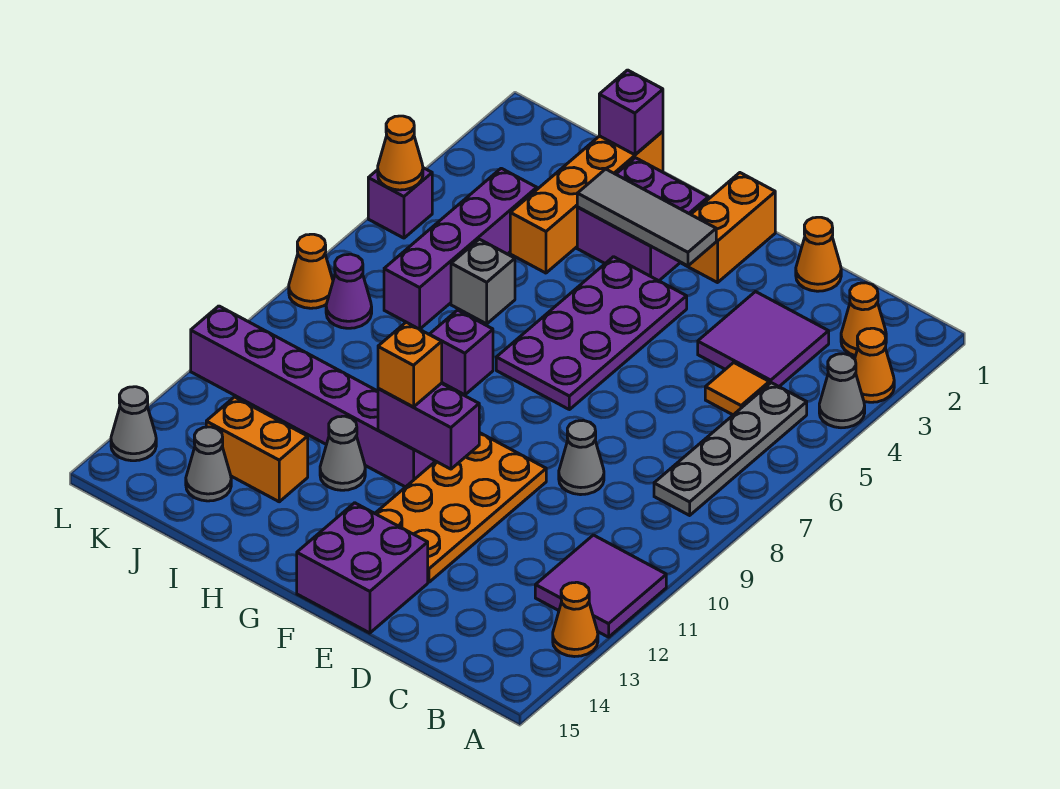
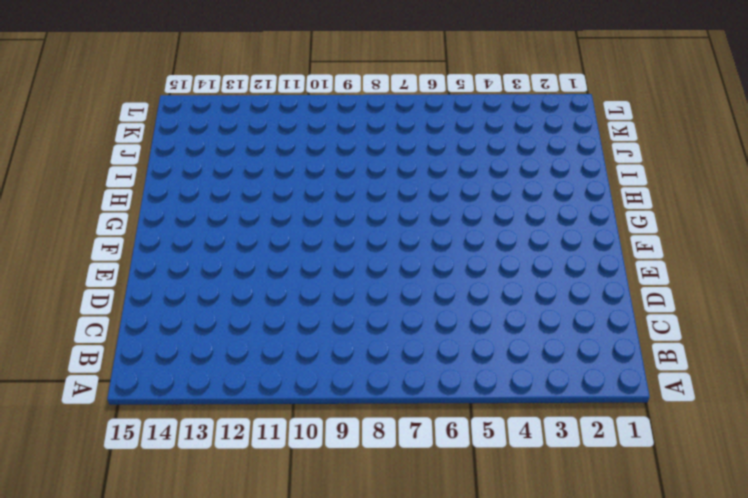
none -> orange 1x1 cone [855,328,894,402]
none -> grey 1x1 cone [819,354,865,428]
none -> purple 2x2 tile [535,535,666,637]
none -> orange 1x1 cone [553,582,598,657]

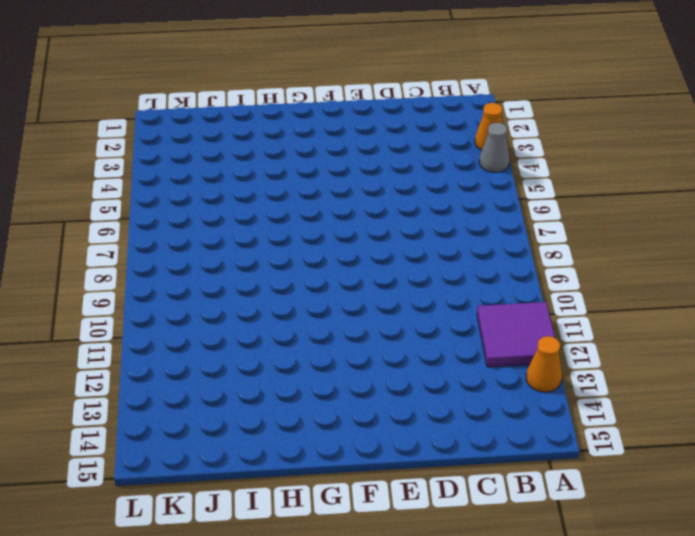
none -> orange 1x1 cone [841,283,886,356]
none -> grey 1x4 plate [654,383,807,515]
none -> purple 2x2 tile [698,292,829,386]
none -> orange 1x1 tile [705,363,769,415]

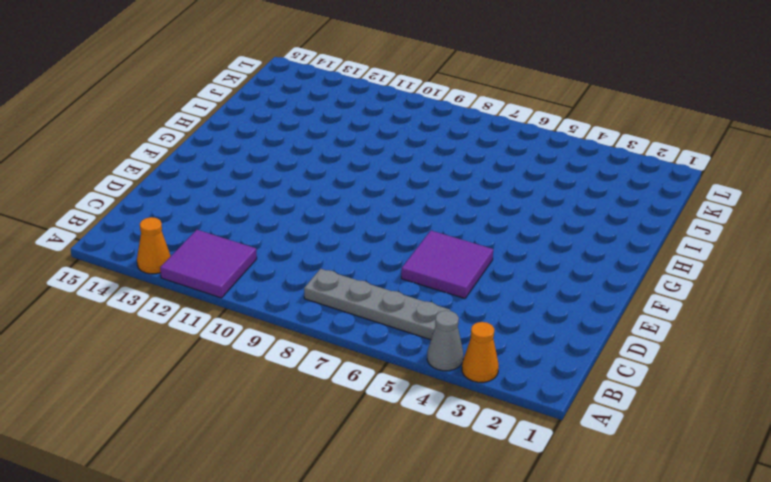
purple 2x2 tile [401,231,493,298] -> purple 2x2 tile moved to [698,292,829,386]
none -> orange 1x1 cone [841,283,886,356]
none -> orange 1x1 tile [705,363,769,415]
none -> orange 1x1 cone [796,217,841,291]
none -> grey 1x1 cone [559,420,604,495]

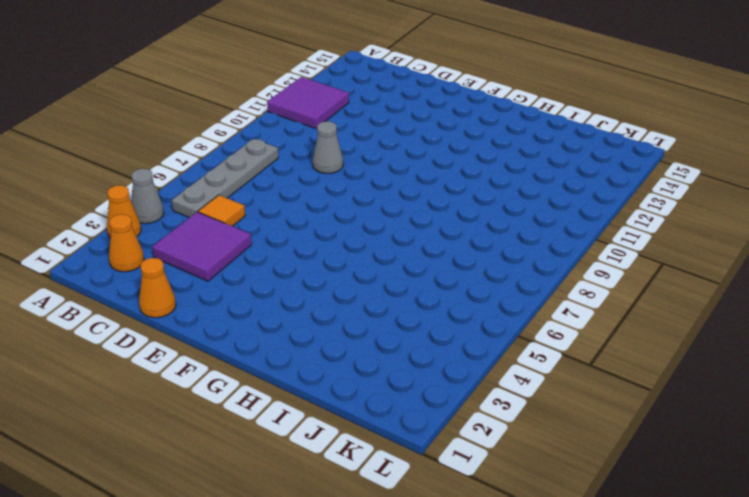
none -> orange 1x1 cone [553,582,598,657]
none -> orange 2x4 plate [375,433,546,582]
none -> purple 2x2 brick [297,503,428,633]
none -> orange 1x2 brick [682,173,775,283]

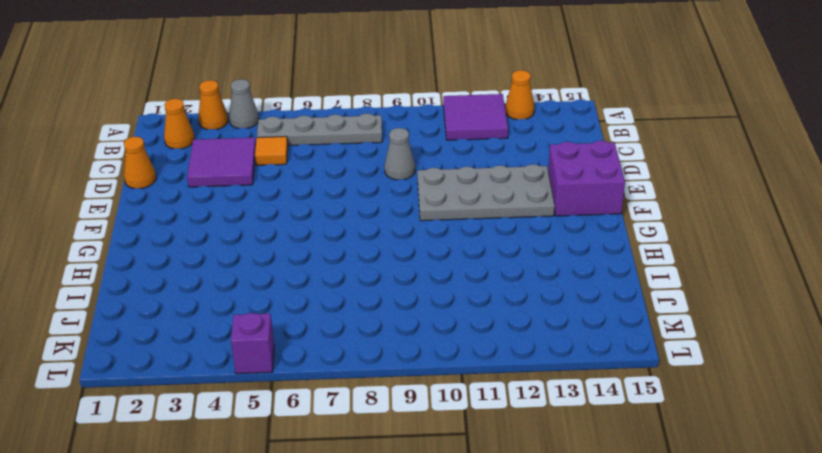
grey 2x4 plate [417,164,555,221] -> orange 2x4 plate [375,433,546,582]
none -> orange 1x2 brick [682,173,775,283]
none -> purple 2x4 plate [496,257,687,410]
none -> purple 2x2 brick [577,158,708,281]
none -> purple 1x6 brick [191,306,435,487]

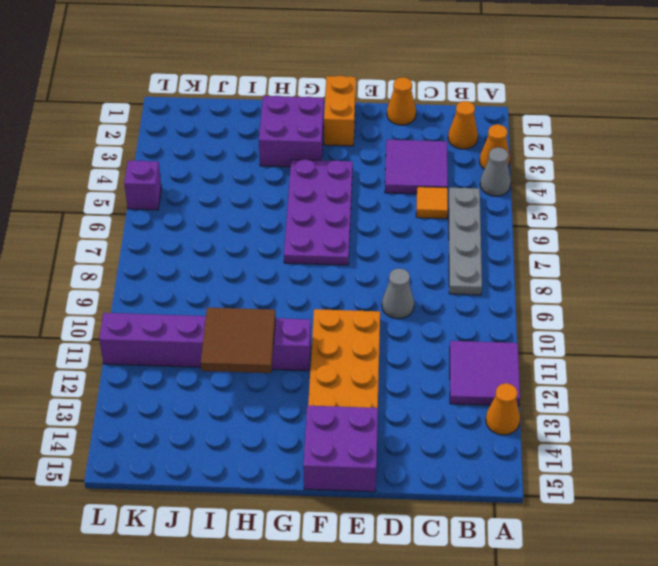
brown 2x2 tile [201,307,276,373] -> none
none -> purple 1x1 brick [429,310,493,395]
none -> grey 1x1 cone [320,416,365,490]
none -> orange 1x4 brick [510,131,663,273]
none -> grey 1x1 brick [451,239,515,324]

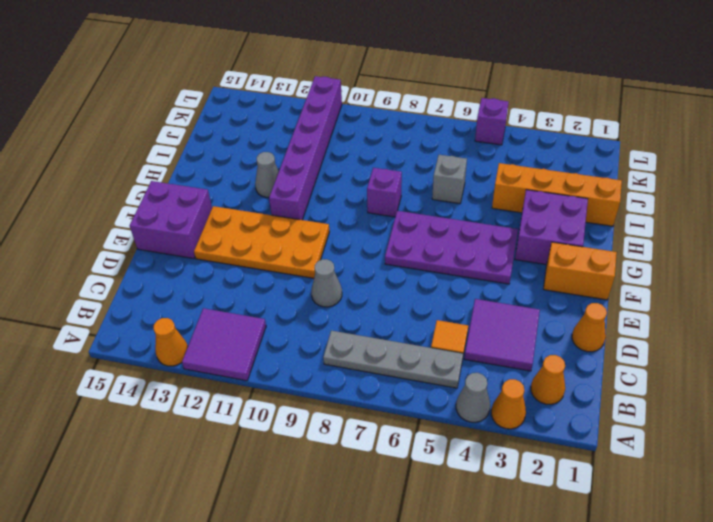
none -> orange 1x2 brick [206,397,308,502]
none -> purple 1x4 brick [384,168,537,329]
none -> grey 1x1 cone [186,427,231,501]
none -> purple 1x1 cone [326,254,372,328]

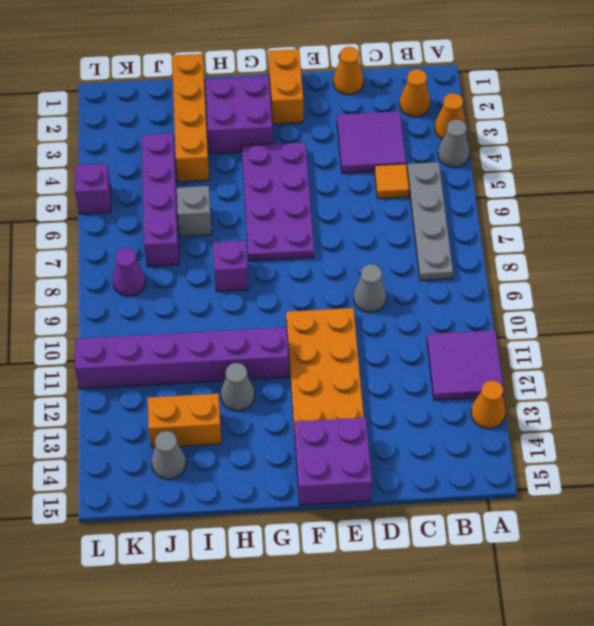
none -> orange 1x1 cone [289,234,333,308]
none -> grey 1x1 cone [111,387,156,461]
none -> grey 1x3 tile [577,169,716,266]
none -> purple 1x2 brick [378,383,479,469]

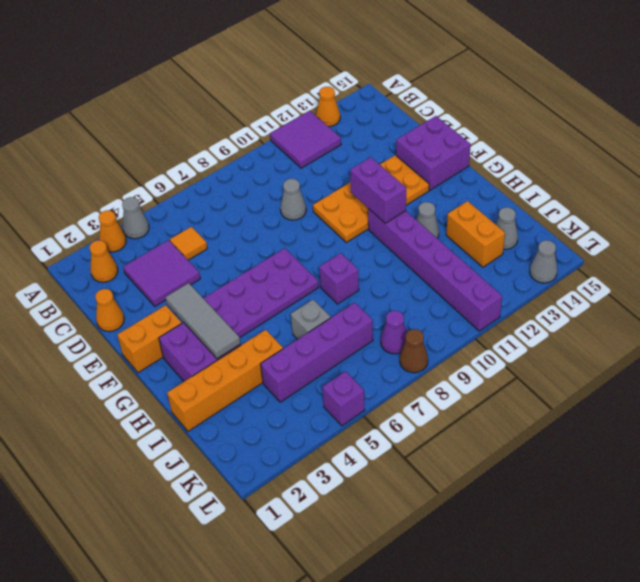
brown 1x1 cone [400,329,428,373] -> orange 1x1 cone [289,234,333,308]
none -> grey 1x4 plate [654,383,807,515]
none -> purple 1x1 brick [599,70,663,155]
none -> orange 1x1 cone [378,116,423,190]
none -> orange 1x1 brick [378,322,442,407]

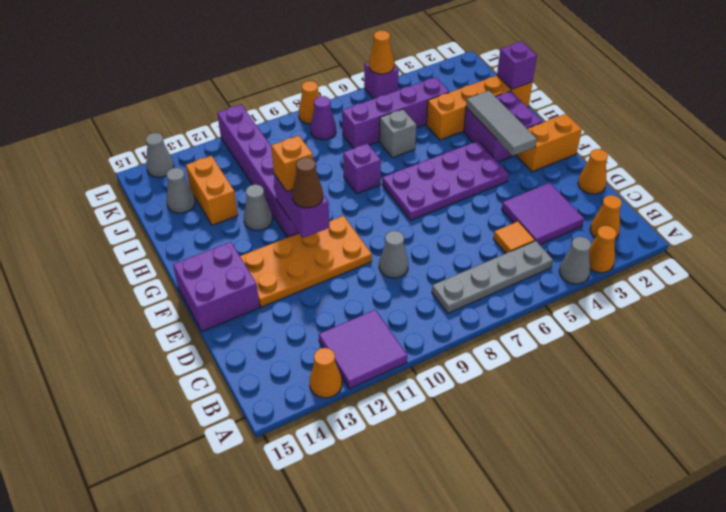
brown 1x1 cone [292,157,323,208] -> none

